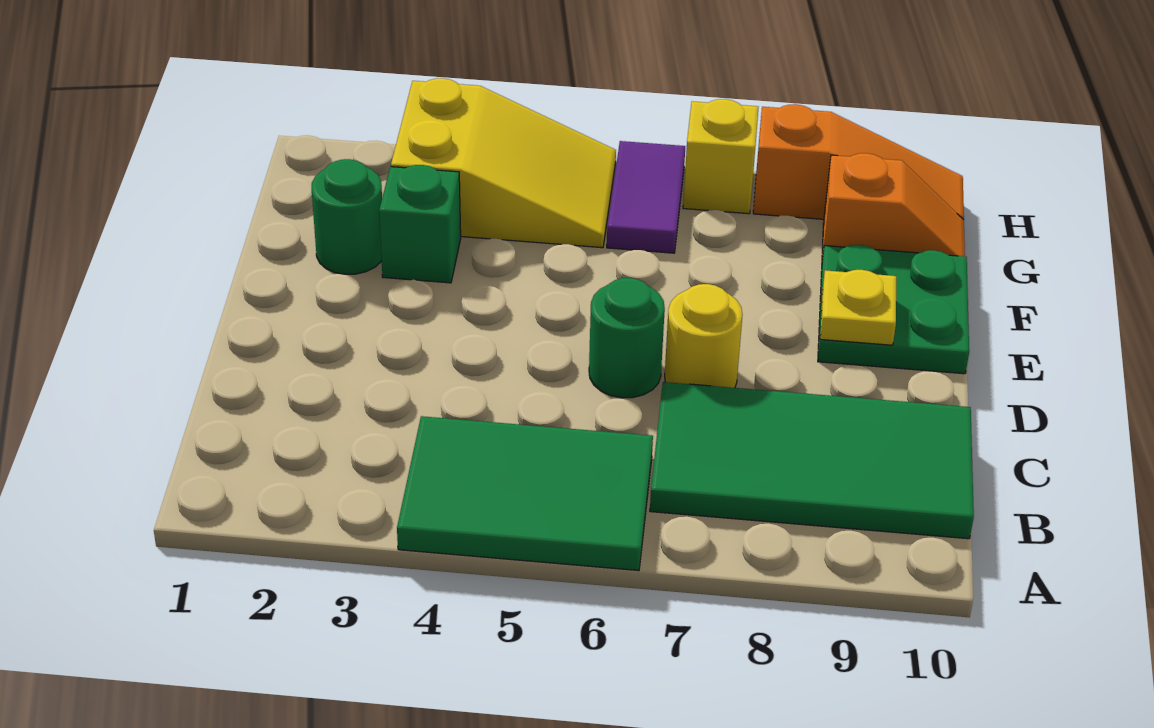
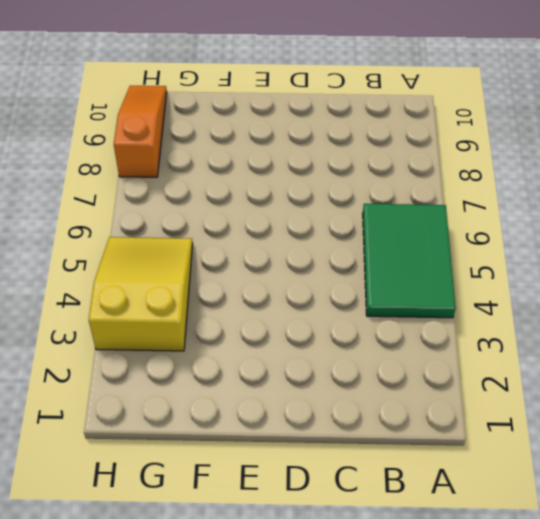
none -> green 2x4 tile [650,382,974,539]
none -> green 1x1 round brick [589,278,665,398]
none -> yellow 1x1 round brick [665,284,743,388]

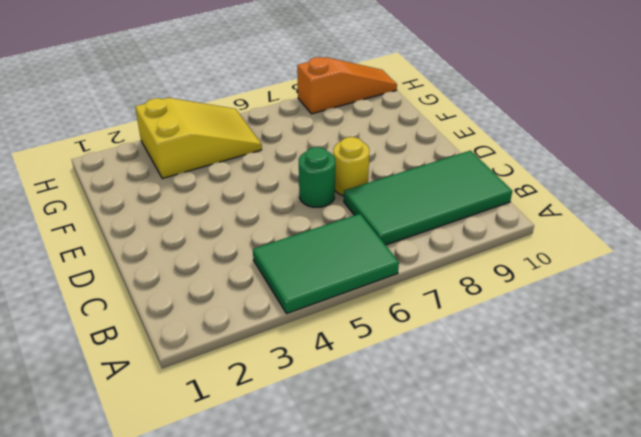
none -> green 2x2 plate [818,245,969,374]
none -> green 1x1 round brick [312,159,382,274]
none -> green 1x1 brick [379,165,461,283]

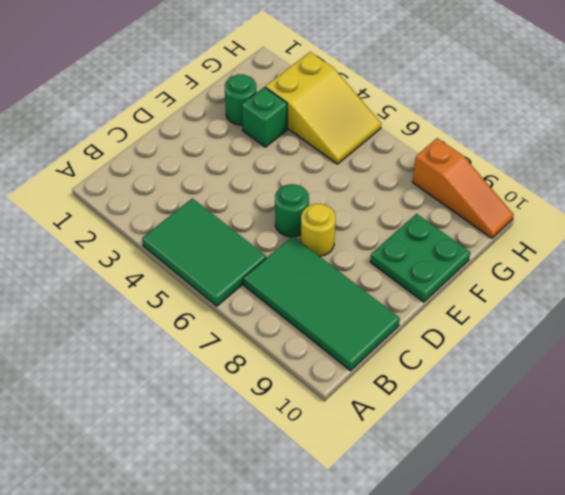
none -> purple 1x2 tile [607,141,685,253]
none -> orange 1x2 slope [822,153,965,259]
none -> yellow 1x1 brick [683,99,759,214]

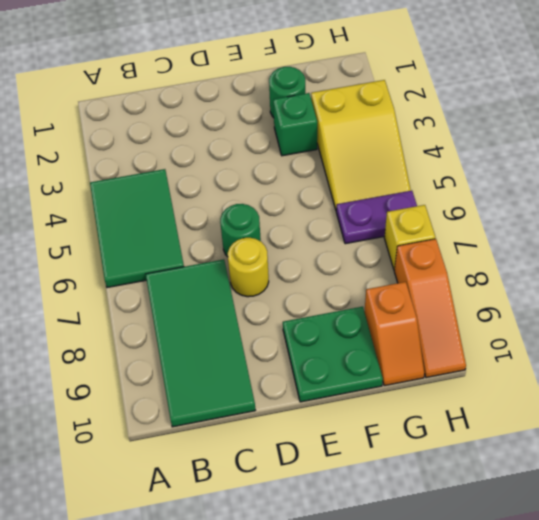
purple 1x2 plate [336,191,417,244] -> purple 1x2 tile [607,141,685,253]
none -> yellow 1x1 plate [820,270,896,345]

